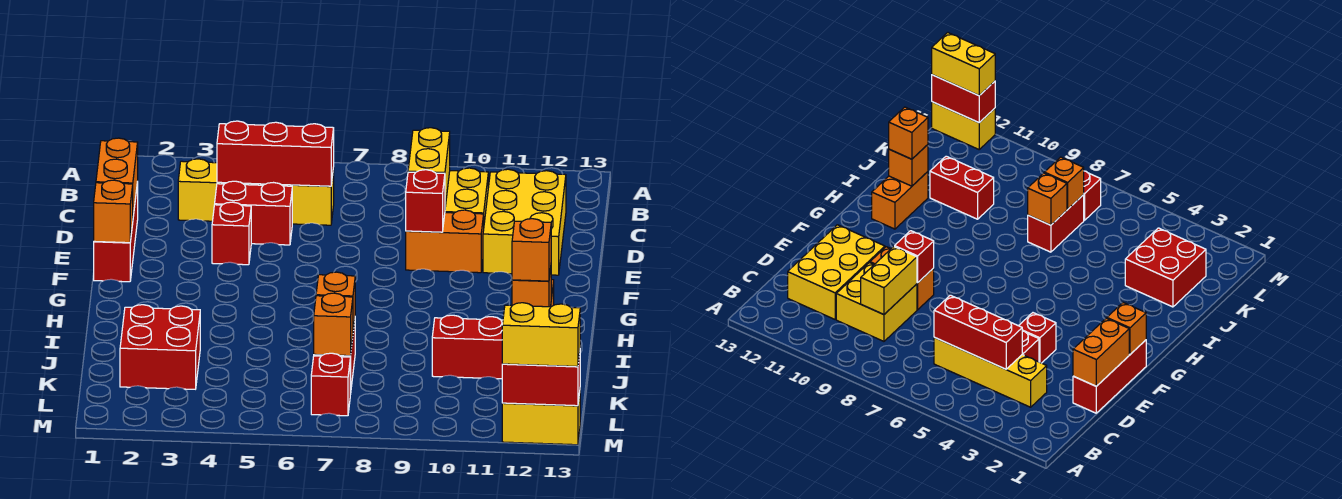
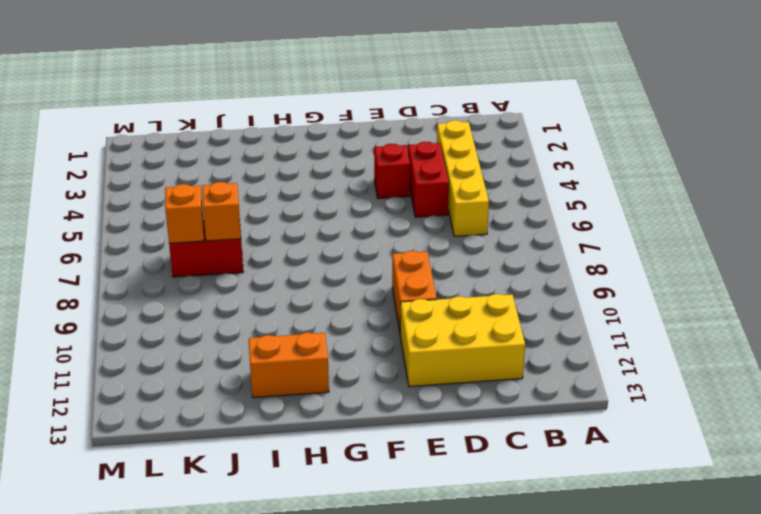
none -> yellow 2x2 brick [445,168,488,222]
none -> red 1x3 brick [94,182,138,282]
none -> red 2x2 brick [120,305,200,389]

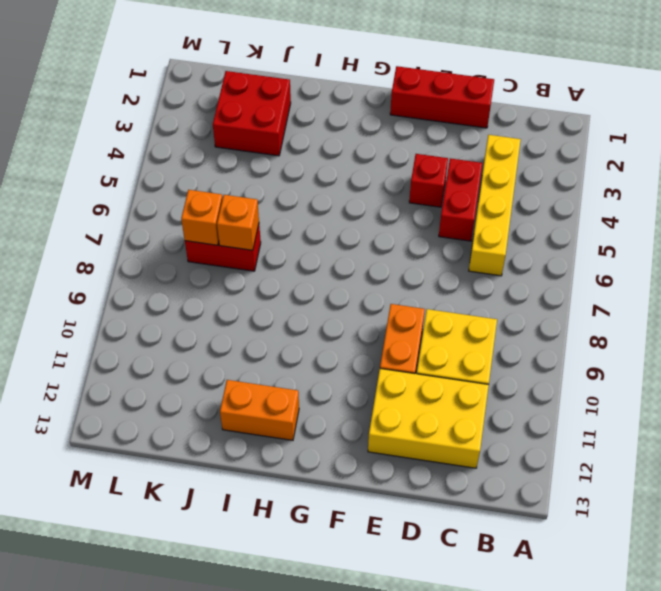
none -> red 1x2 brick [432,315,503,379]
none -> red 1x1 brick [311,353,350,416]
none -> yellow 1x2 brick [502,393,580,445]

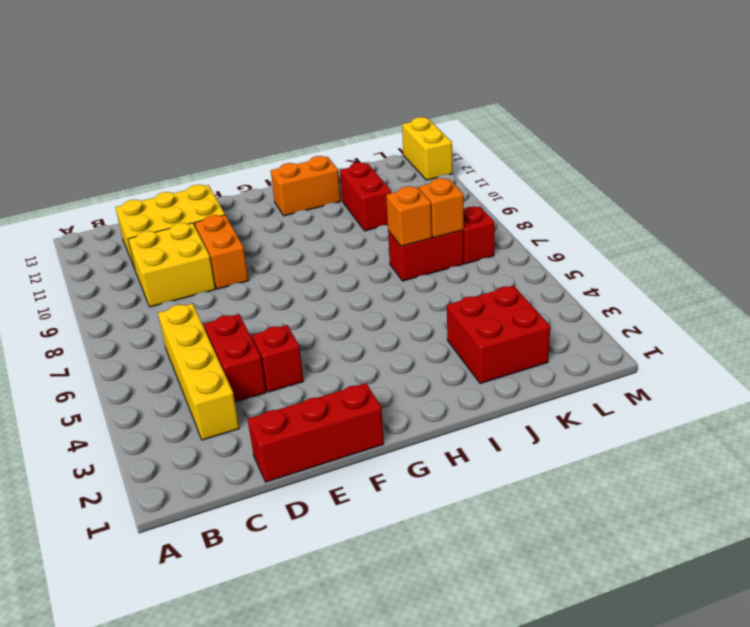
none -> red 1x3 brick [217,121,334,186]
none -> yellow 1x2 brick [408,128,450,207]
none -> orange 1x2 brick [96,138,138,216]

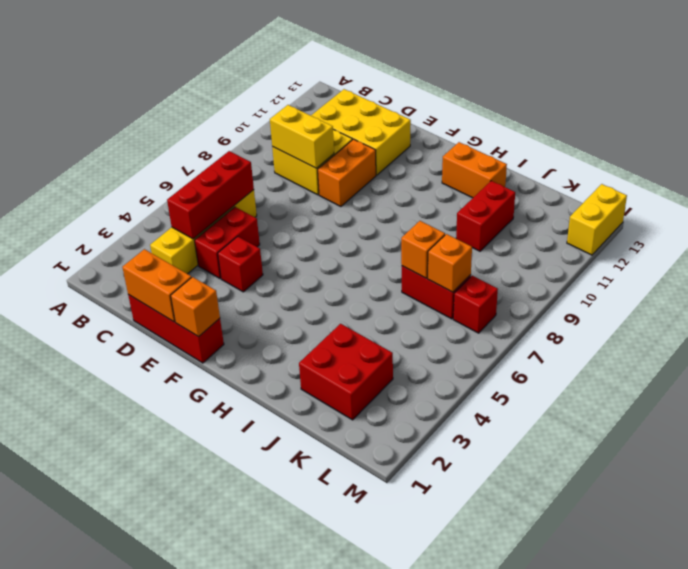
none -> red 1x1 brick [406,170,445,232]
none -> orange 1x1 brick [512,268,551,307]
none -> red 1x2 brick [502,354,580,406]

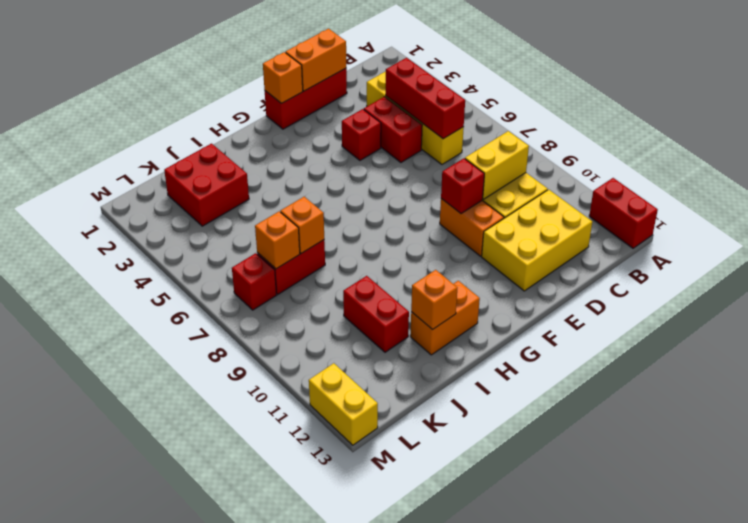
red 1x2 brick [589,178,658,248] -> red 1x2 brick moved to [502,354,580,406]
none -> orange 1x1 brick [512,219,551,281]
none -> yellow 1x2 brick [502,303,580,366]

